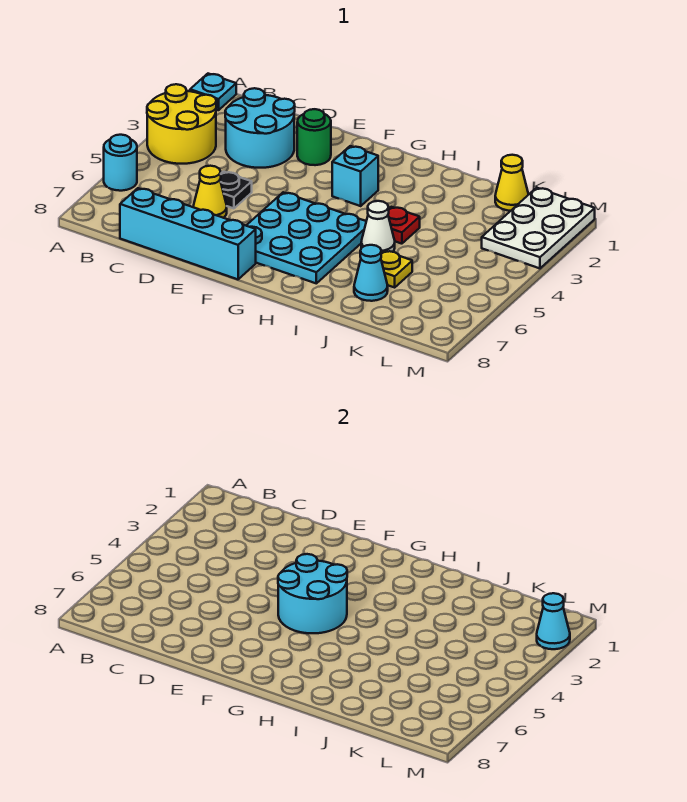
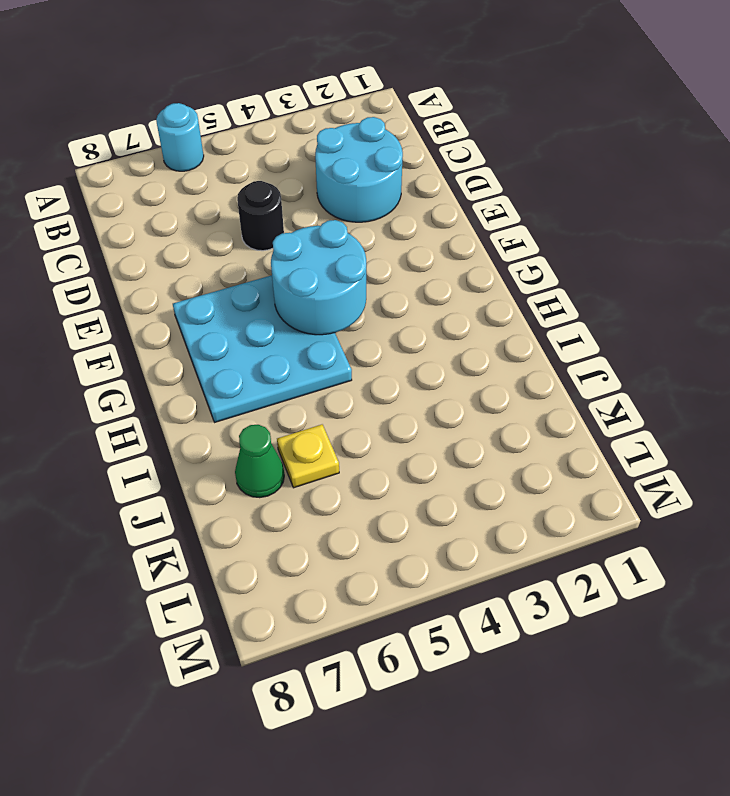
black 1x1 round brick [237,181,284,251] -> black 1x1 plate [220,172,252,208]
green 1x1 cone [235,425,284,498] -> cyan 1x1 cone [354,245,388,301]
none -> cyan 1x1 plate [190,74,236,110]
none -> yellow 2x2 round brick [147,84,216,164]
none -> cyan 1x4 brick [120,188,256,279]

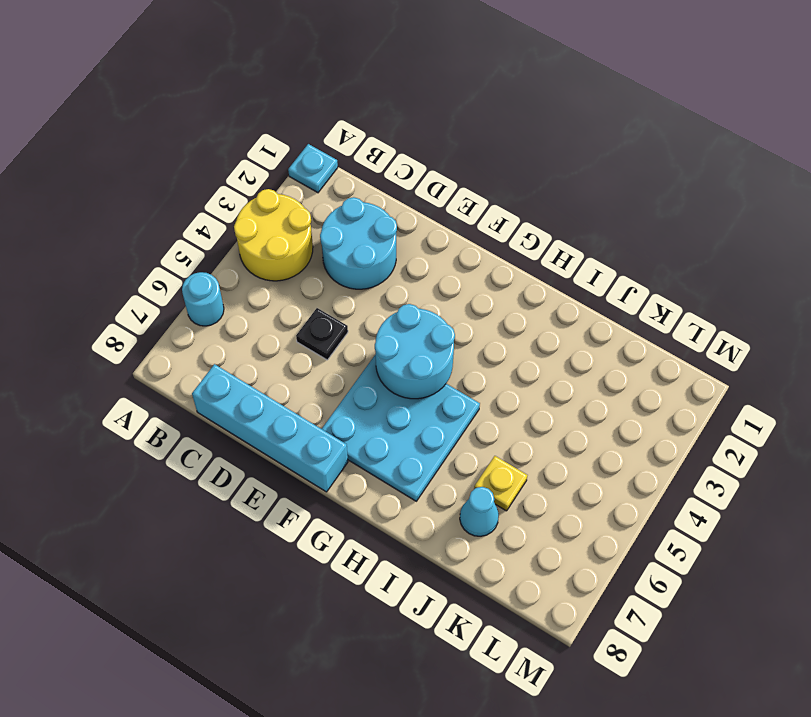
none -> yellow 1x1 cone [194,166,227,218]
none -> green 1x1 round brick [297,109,331,165]
none -> cyan 1x1 brick [332,146,378,206]

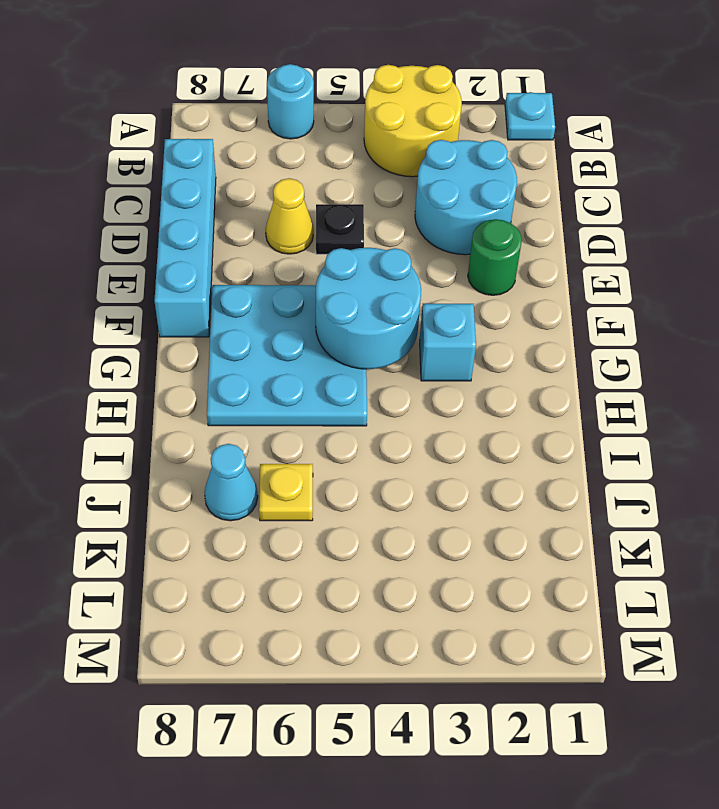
none -> red 1x1 plate [388,207,420,244]
none -> white 1x1 cone [361,201,395,253]
none -> yellow 1x1 cone [495,155,529,211]

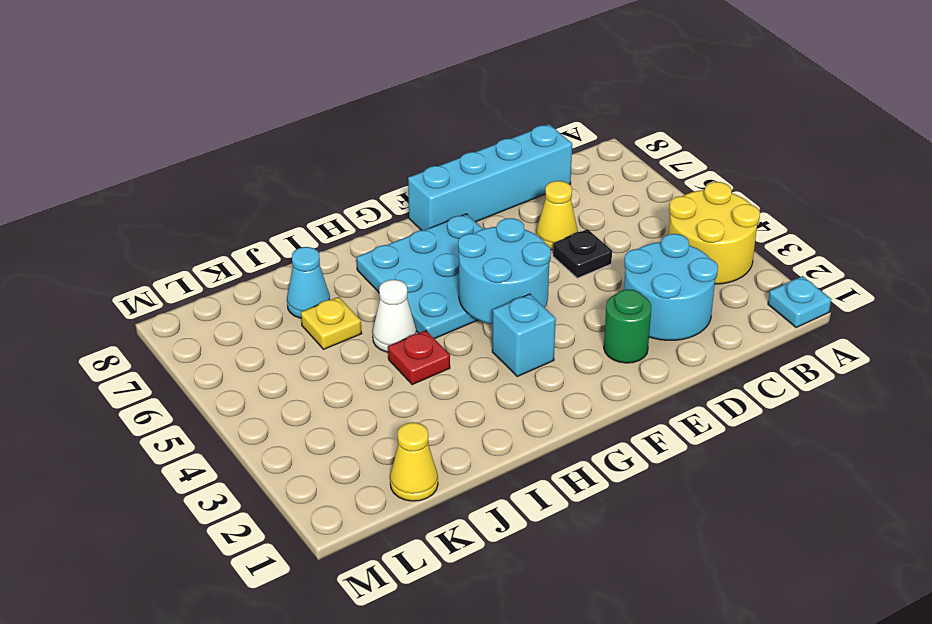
none -> cyan 1x1 round brick [104,135,137,191]
none -> white 2x3 plate [482,188,595,268]
none -> cyan 1x1 cone [537,593,570,649]

